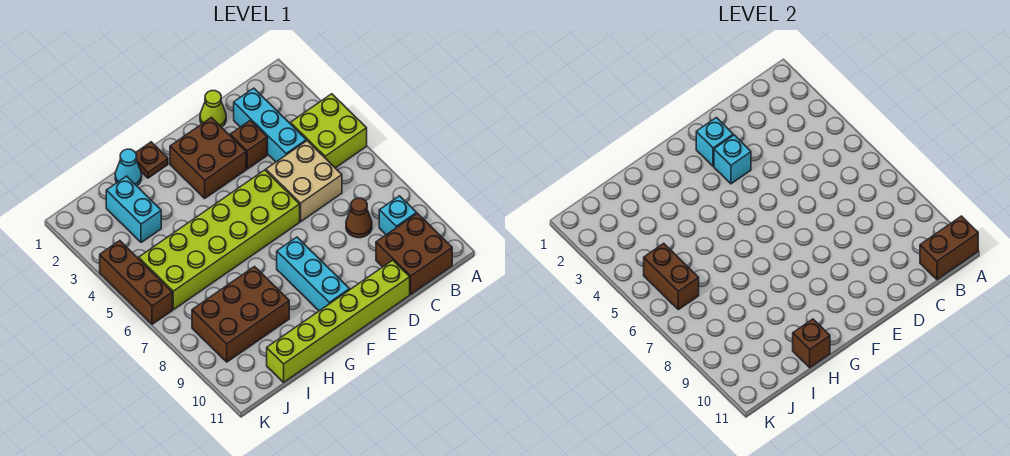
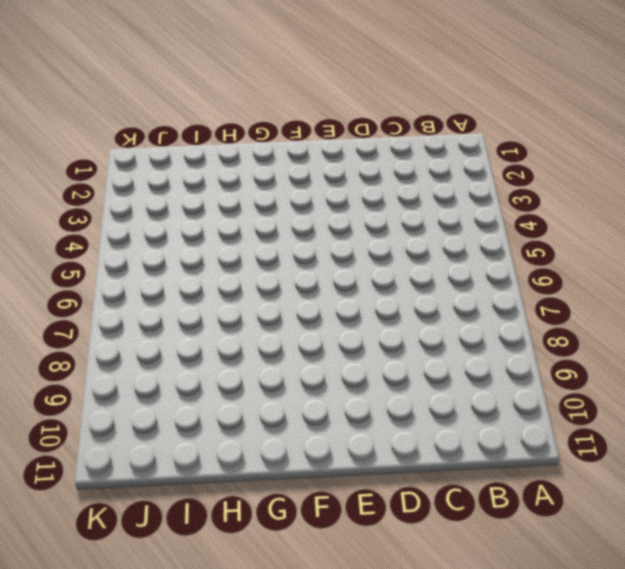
none -> lime 2x2 brick [290,94,367,168]
none -> cyan 1x1 brick [379,196,417,235]
none -> brown 2x2 brick [376,213,452,294]

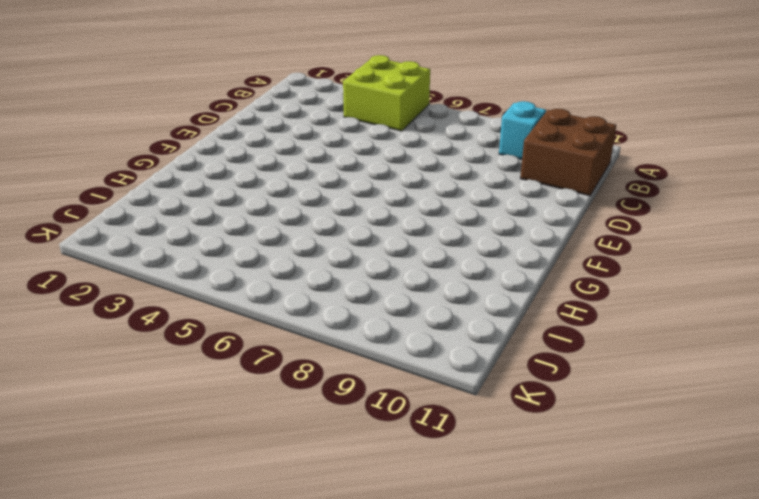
none -> cyan 1x3 brick [234,88,306,162]
none -> tan 2x2 brick [266,141,342,221]
none -> brown 1x1 cone [346,198,372,238]

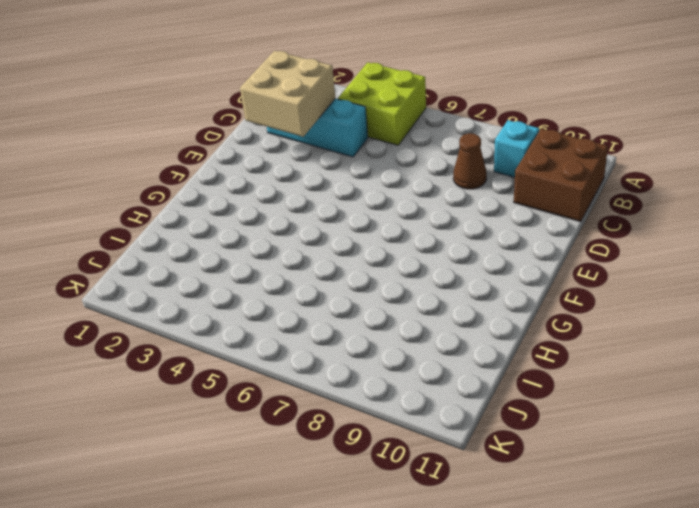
tan 2x2 brick [240,51,335,137] -> tan 2x2 brick moved to [266,141,342,221]
none -> lime 1x1 cone [200,91,226,127]
none -> brown 1x1 brick [230,120,267,169]
none -> lime 1x6 brick [267,260,410,382]

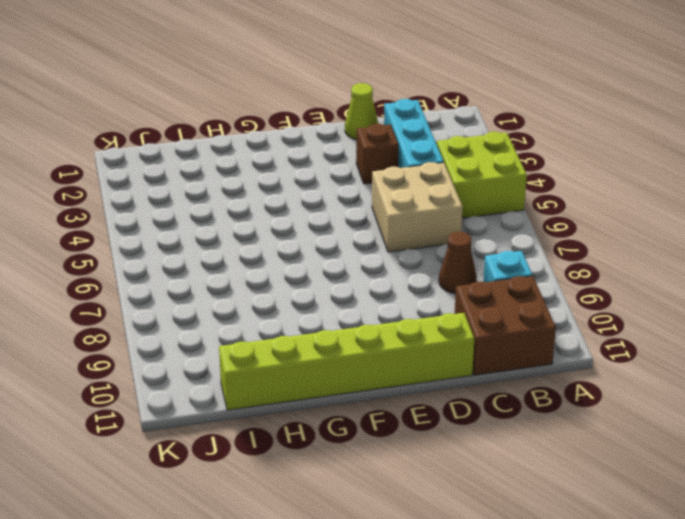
none -> brown 2x2 brick [170,118,246,198]
none -> lime 2x6 brick [139,170,300,310]
none -> cyan 1x3 brick [277,237,350,311]

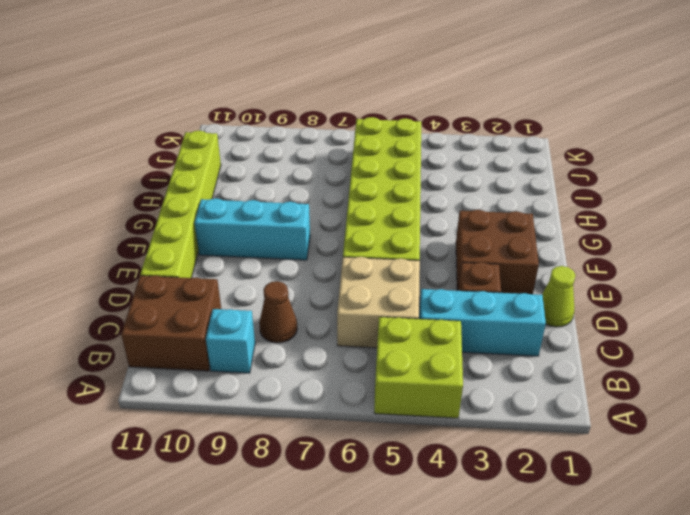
none -> brown 1x1 plate [136,142,168,178]
none -> cyan 1x1 cone [115,149,142,186]
none -> brown 2x3 brick [192,267,289,362]

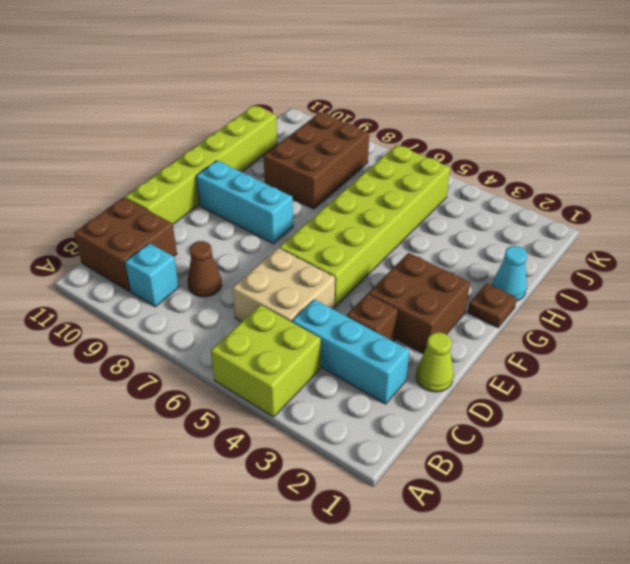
none -> cyan 1x2 brick [106,176,161,243]
none -> brown 1x3 brick [100,241,172,324]
none -> brown 1x2 brick [920,216,978,280]

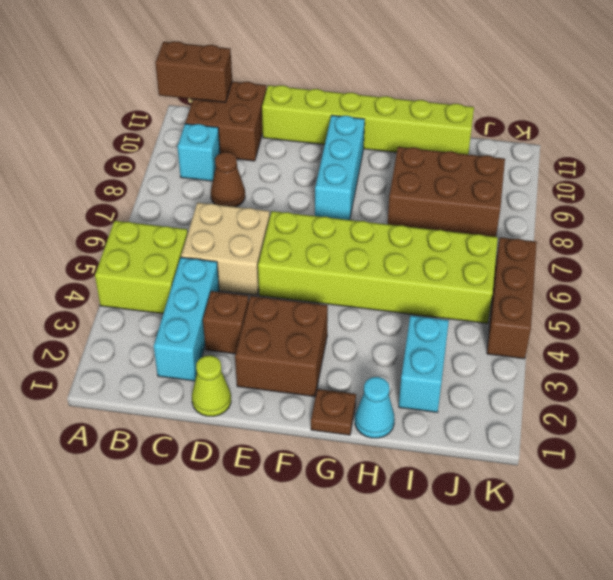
none -> cyan 1x1 brick [696,118,733,166]
none -> cyan 1x1 brick [714,135,751,184]
none -> brown 1x1 brick [793,319,830,368]

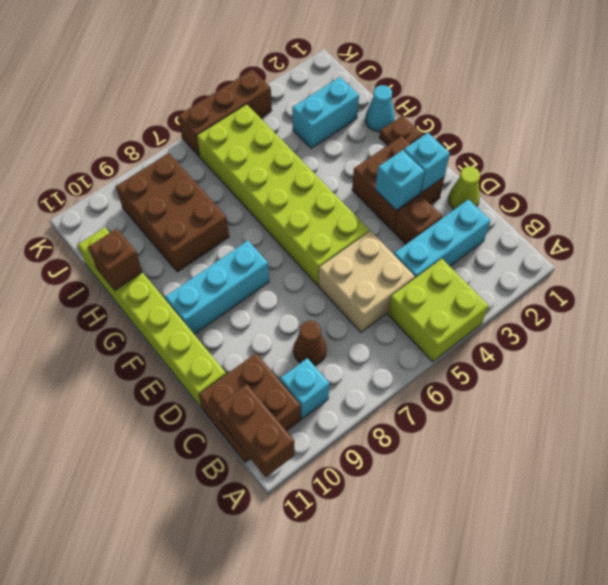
none -> brown 1x2 brick [644,243,699,310]

